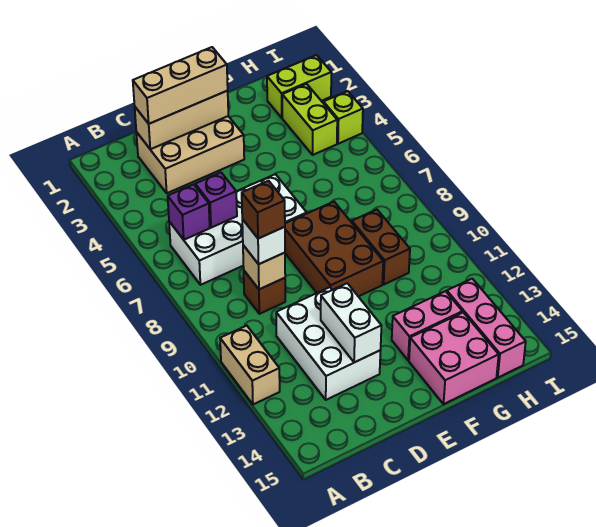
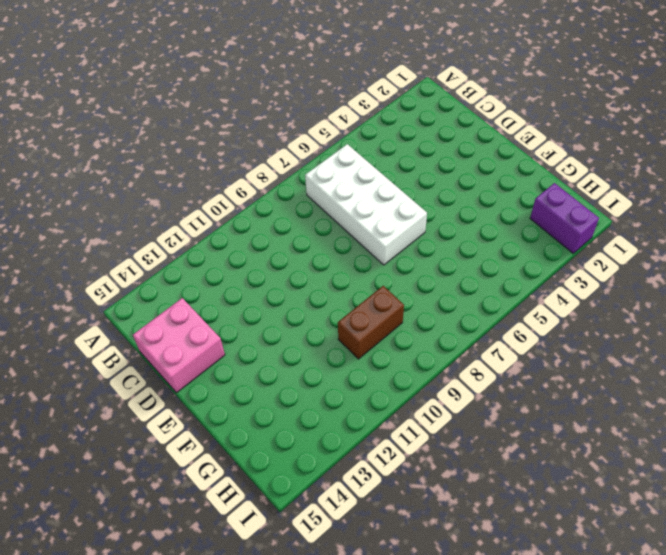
pink 2x2 brick [133,298,225,393] -> pink 2x2 brick moved to [409,312,499,404]
purple 1x2 brick [530,183,599,253] -> lime 1x2 brick [267,55,331,118]
none -> tan 1x2 brick [220,326,280,404]
none -> tan 2x3 brick [136,116,244,193]
none -> brown 1x1 brick [244,271,285,314]

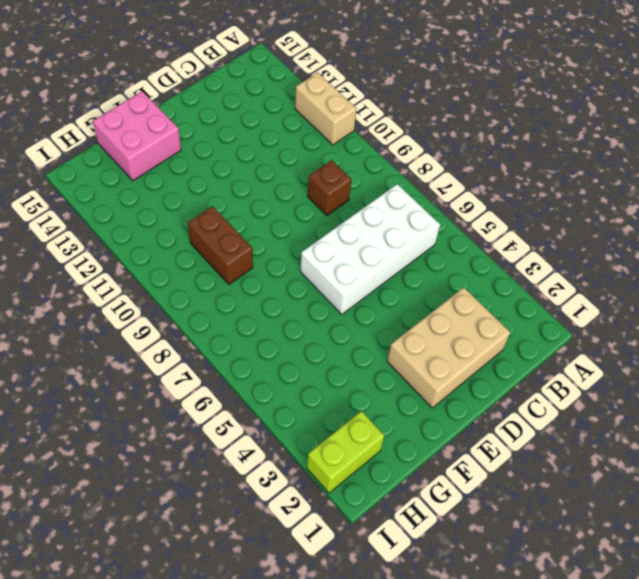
none -> white 2x3 brick [276,287,381,400]
none -> brown 2x3 brick [285,202,383,297]
none -> pink 1x2 brick [392,291,462,360]

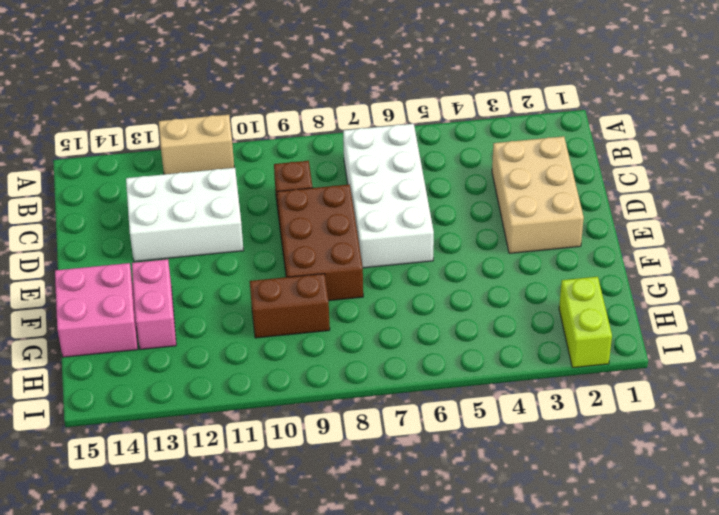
brown 2x3 brick [277,184,363,301] -> brown 2x3 brick turned to [285,202,383,297]
none -> lime 1x2 brick [282,84,337,155]
none -> pink 1x3 brick [447,279,526,377]
none -> lime 1x1 brick [323,91,363,144]

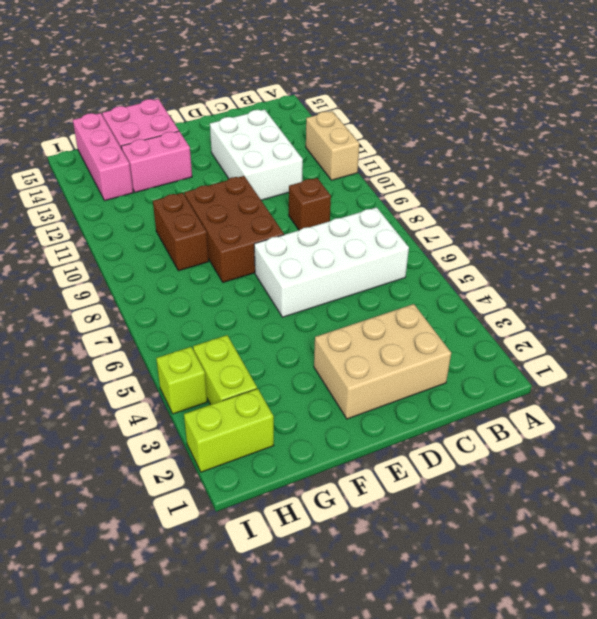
none -> purple 1x1 brick [168,184,210,240]
none -> tan 1x3 brick [135,91,228,149]
none -> purple 1x1 brick [195,173,237,228]

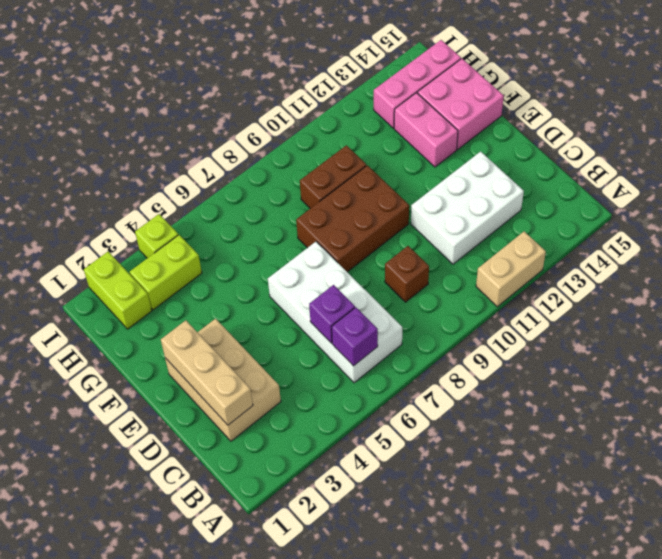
none -> tan 1x1 brick [243,245,285,289]
none -> white 1x2 brick [321,283,381,362]
none -> tan 1x3 brick [133,47,228,124]

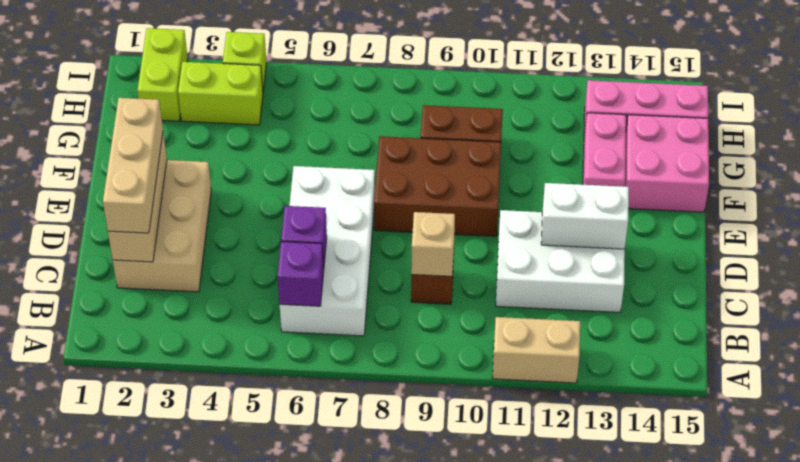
none -> white 1x1 brick [242,219,285,264]
none -> brown 1x1 brick [242,181,285,239]

